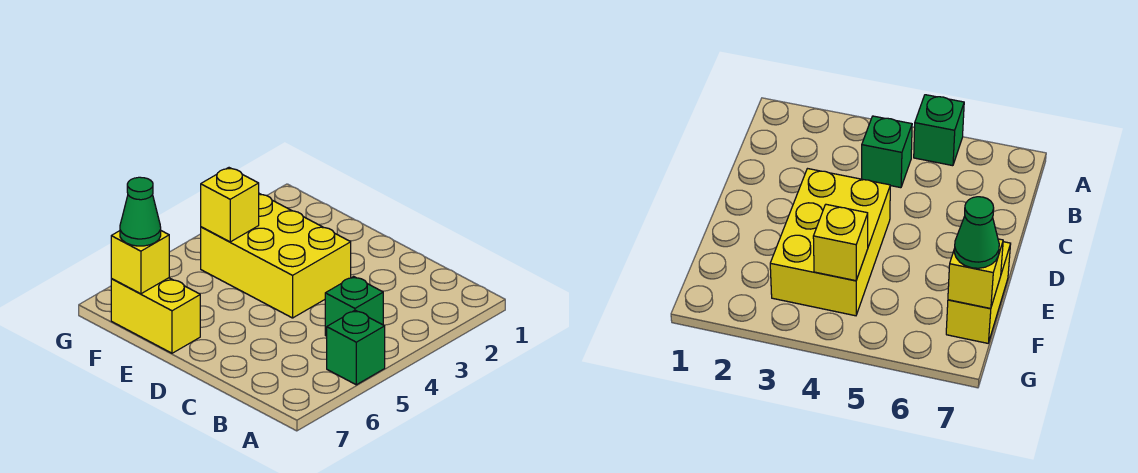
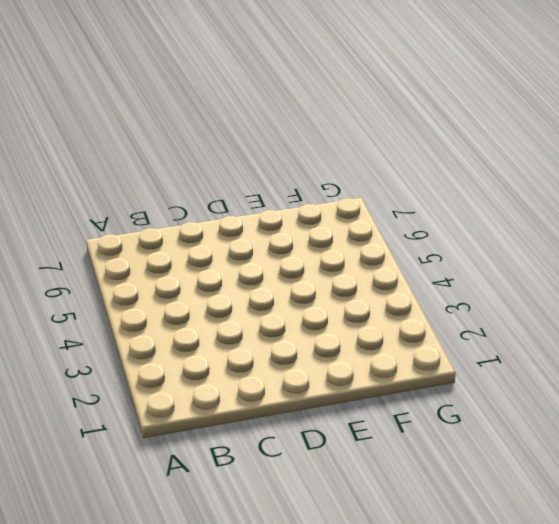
none -> green 1x1 brick [327,310,385,385]
none -> green 1x1 brick [325,276,383,336]

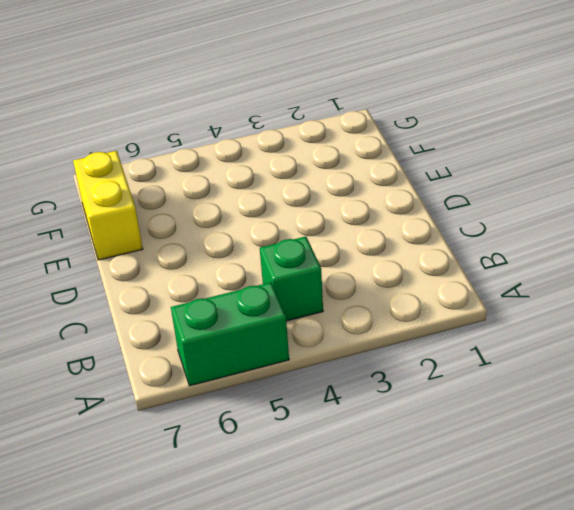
green 1x2 brick [171,282,289,386] -> green 1x1 brick [327,310,385,385]
none -> yellow 2x3 brick [201,194,351,318]
none -> yellow 1x1 brick [201,168,259,242]

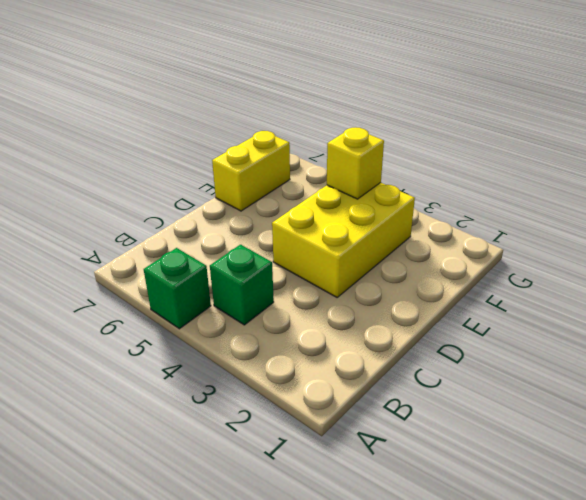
none -> yellow 1x1 brick [111,231,169,294]
none -> green 1x1 cone [120,177,161,246]

